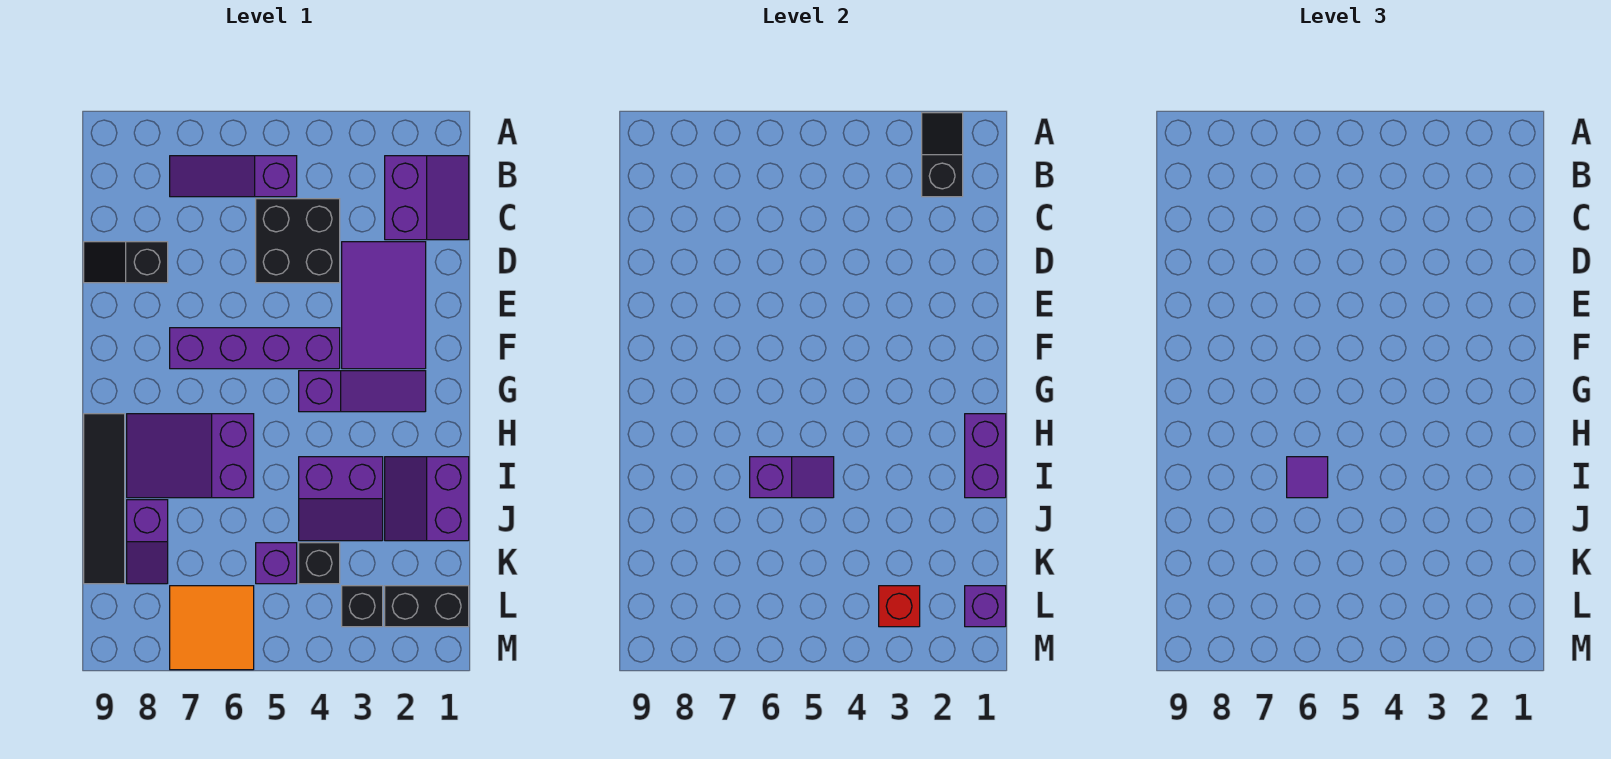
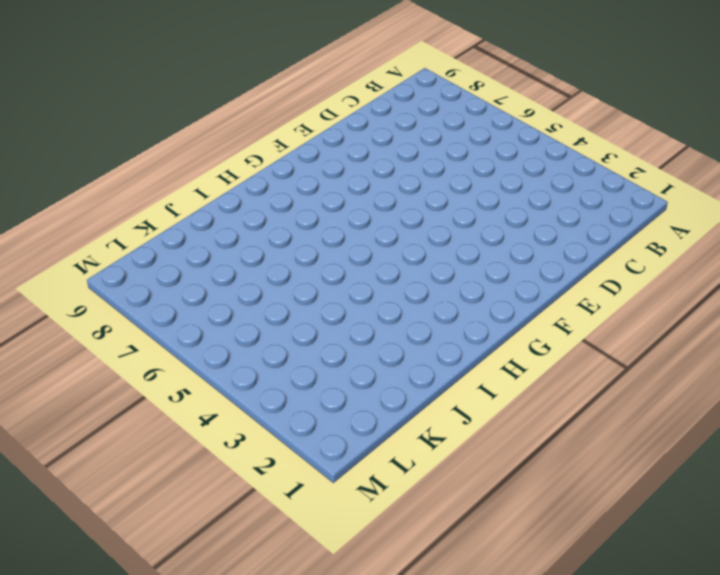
none -> purple 2x2 slope [385,156,469,240]
none -> purple 1x3 slope [170,156,297,197]
none -> black 2x2 brick [256,199,340,283]

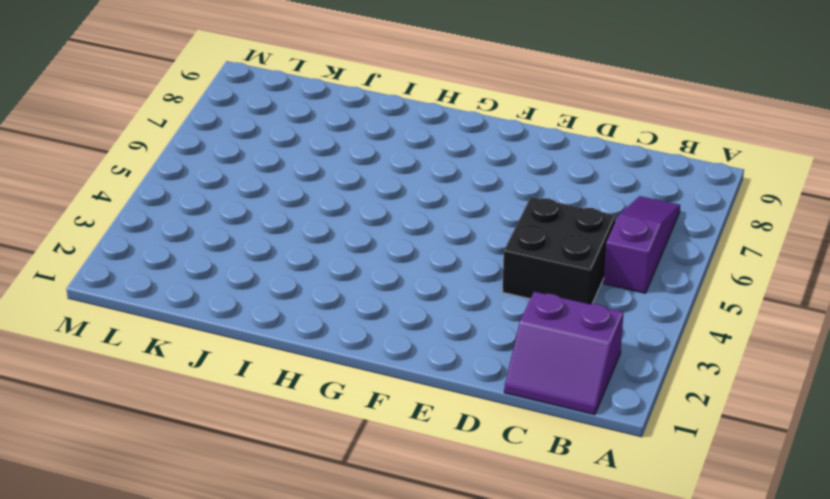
none -> purple 2x3 tile [342,242,426,369]
none -> black 1x2 slope [84,242,168,283]
none -> purple 1x4 brick [170,328,340,369]

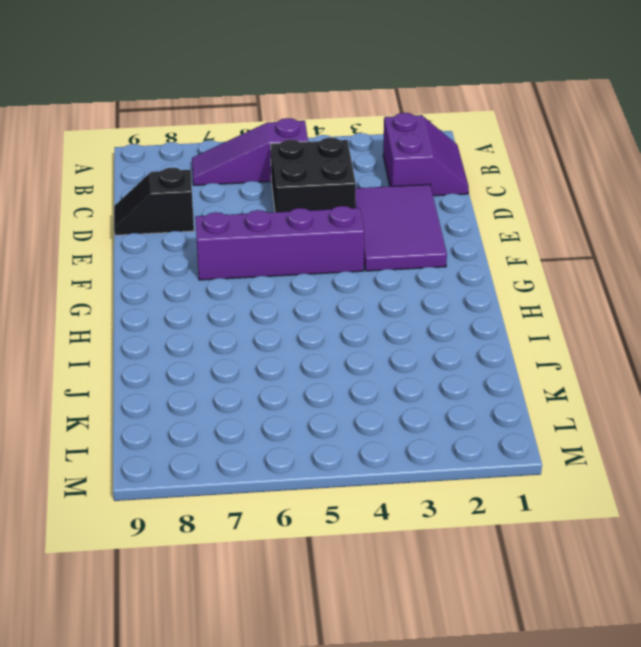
none -> purple 1x3 slope [299,371,426,412]
none -> purple 2x3 slope [127,414,254,498]
none -> black 1x4 tile [84,414,125,584]

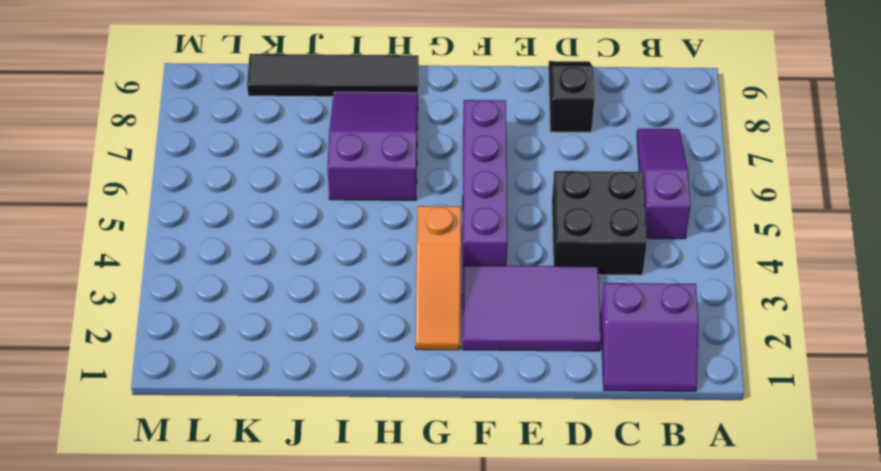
orange 1x3 slope [416,206,461,350] -> purple 1x3 slope [299,371,426,412]
none -> purple 2x2 slope [385,457,469,541]
none -> purple 2x2 slope [299,457,383,541]
none -> purple 1x2 slope [127,500,168,584]

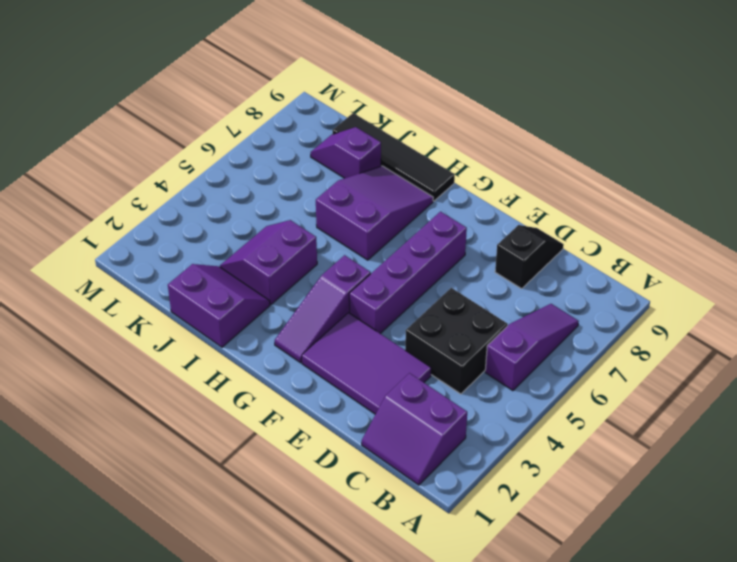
none -> black 1x1 brick [299,543,340,584]
none -> purple 1x1 brick [256,543,297,584]
none -> black 1x2 brick [385,586,469,627]

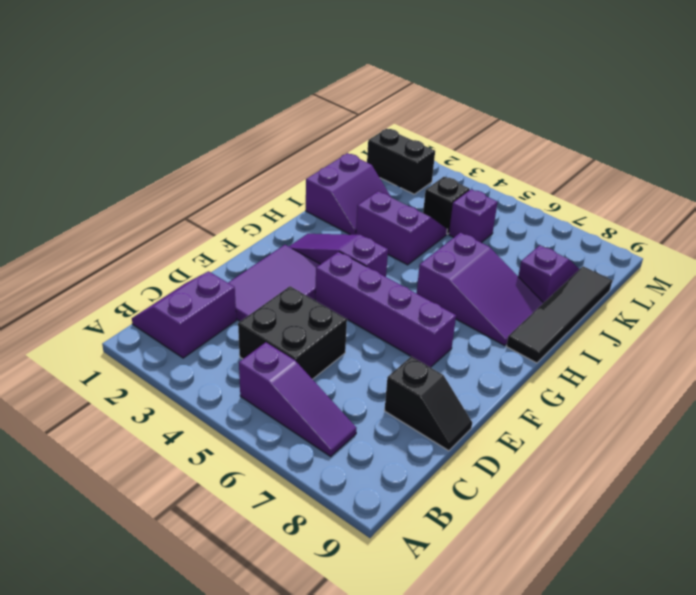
none -> black 1x1 brick [342,586,383,627]
none -> orange 2x2 tile [170,586,254,670]
none -> black 1x2 slope [922,113,963,197]

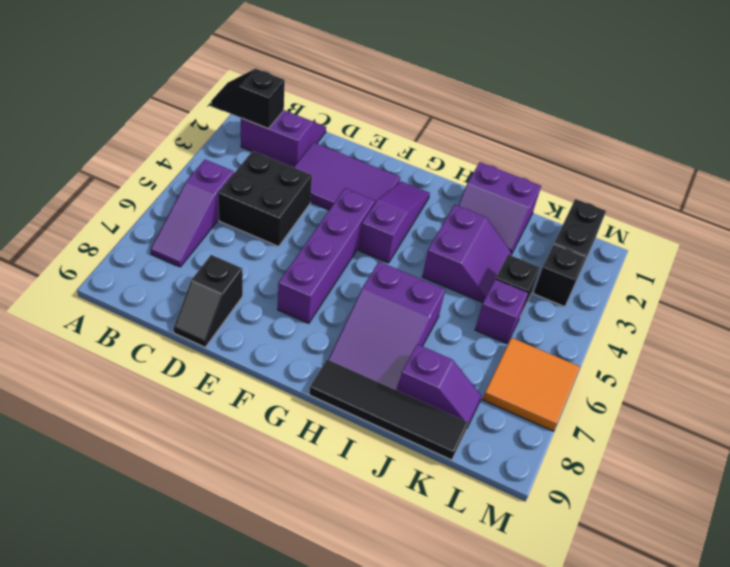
none -> purple 1x2 brick [965,414,1006,498]
none -> purple 1x2 slope [750,457,834,498]
none -> purple 1x1 brick [965,586,1006,627]

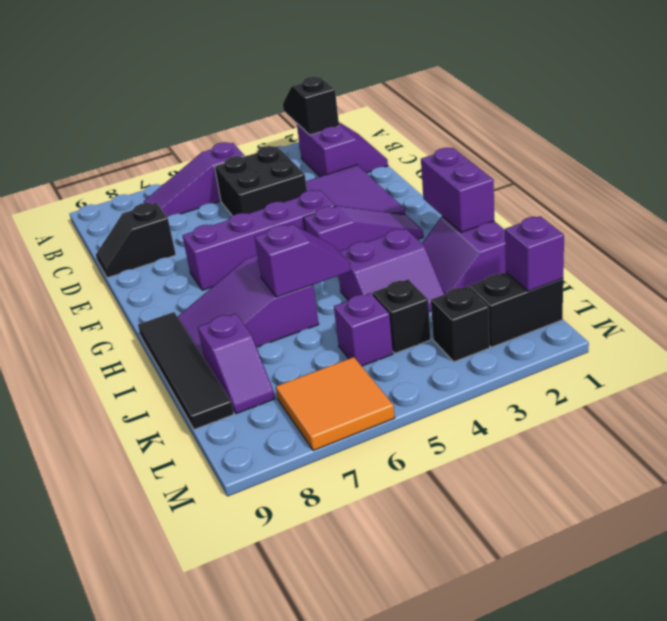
none -> red 1x1 brick [879,586,920,627]
none -> purple 1x1 tile [1287,457,1328,498]

